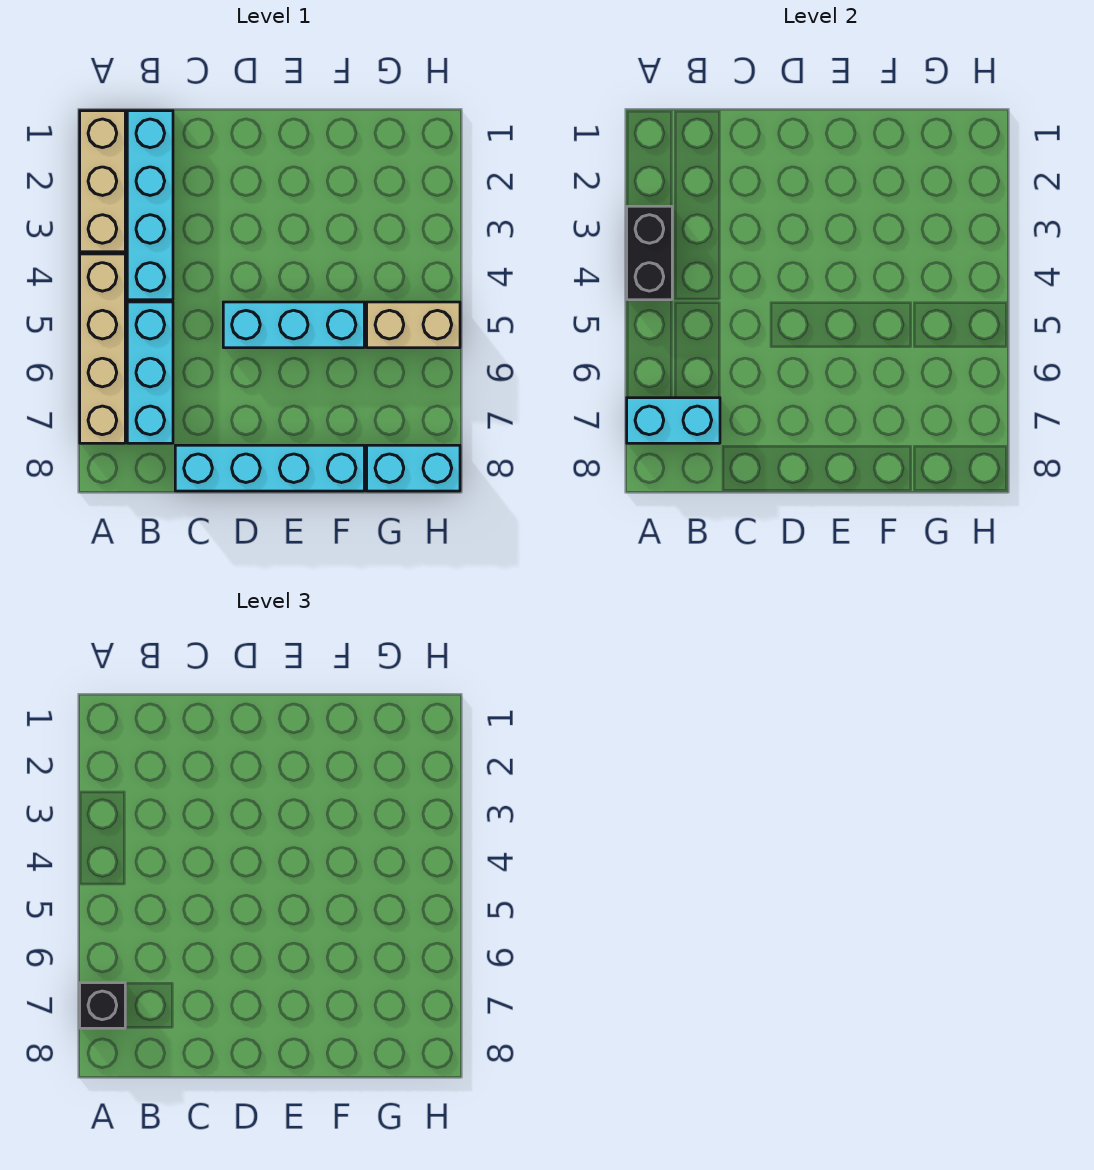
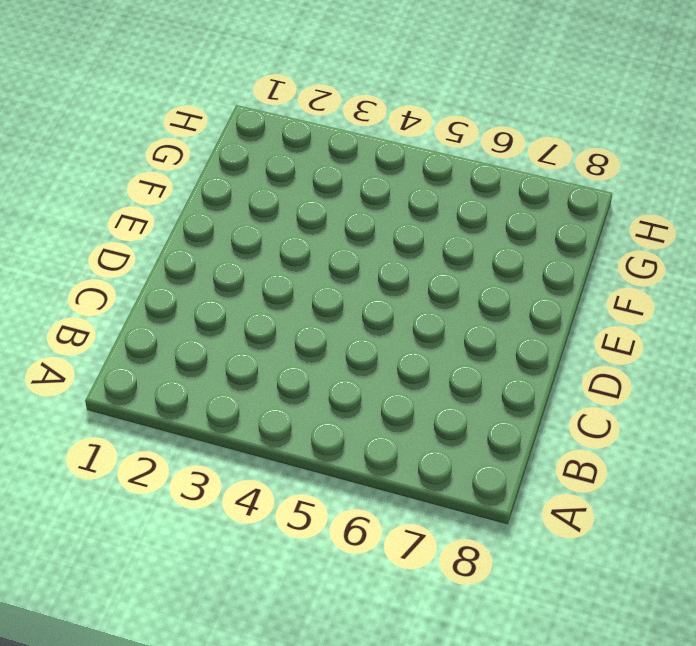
none -> tan 1x3 brick [80,111,125,252]
none -> tan 1x4 brick [80,254,125,443]

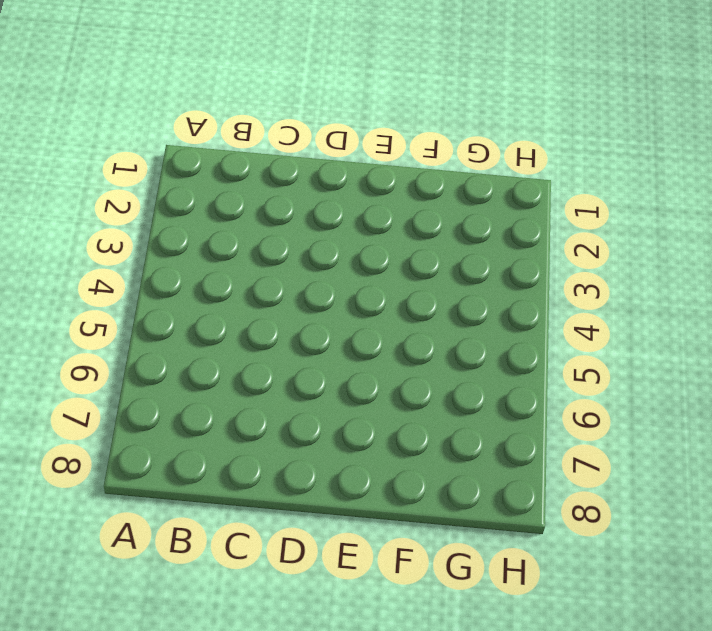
none -> tan 1x3 brick [80,111,125,252]
none -> tan 1x4 brick [80,254,125,443]

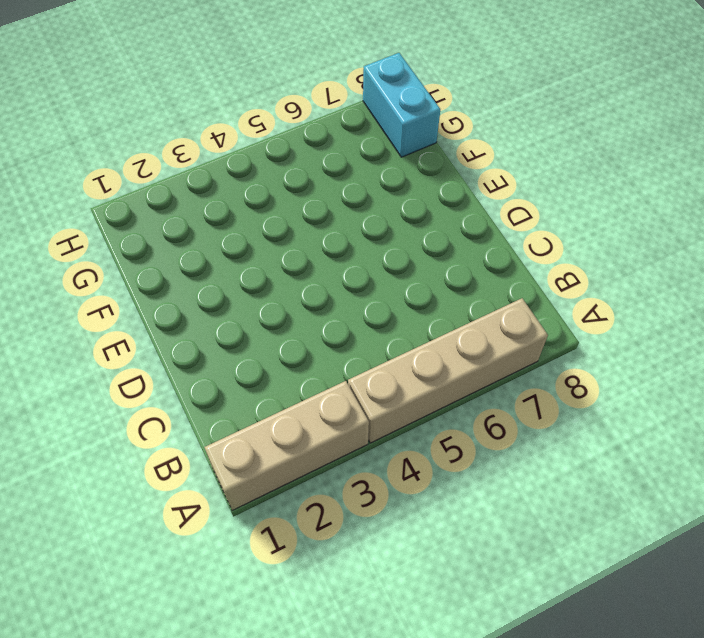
none -> cyan 1x4 brick [127,111,173,300]
none -> cyan 1x3 brick [127,302,173,443]

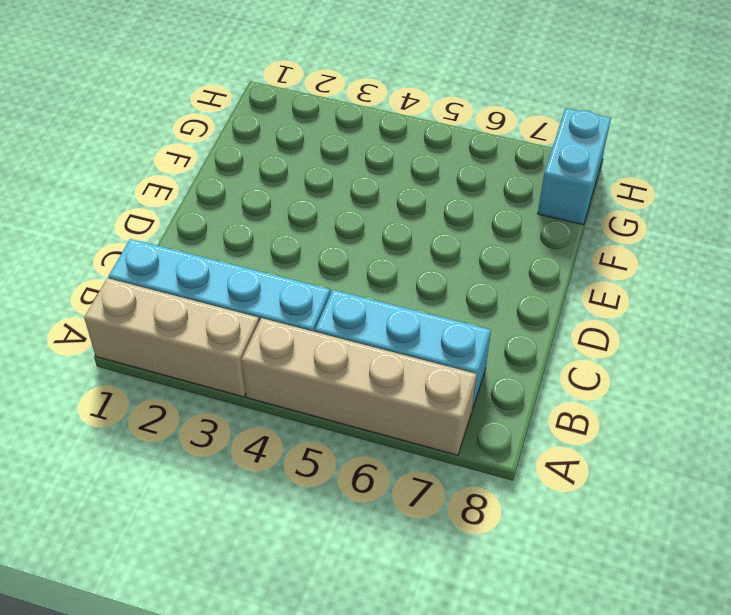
none -> cyan 1x4 brick [175,445,364,491]
none -> cyan 1x3 brick [223,302,364,348]

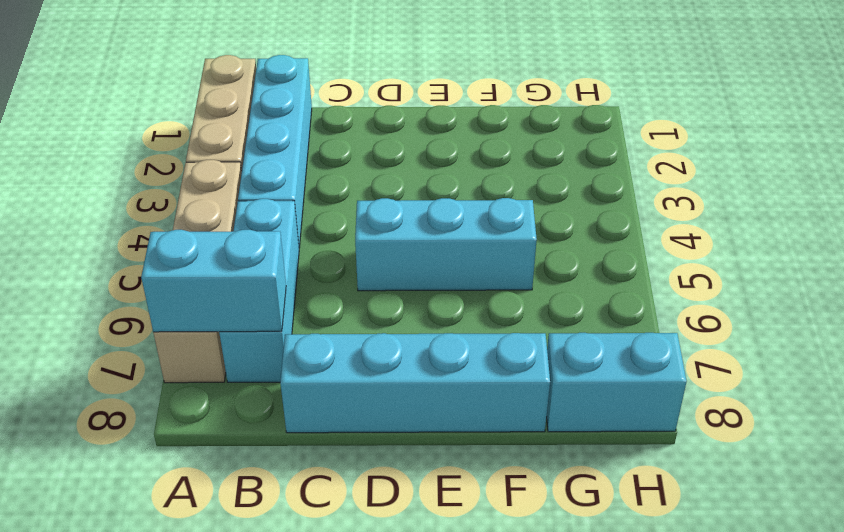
none -> tan 1x2 brick [367,302,460,348]
none -> black 1x2 brick [627,206,672,300]

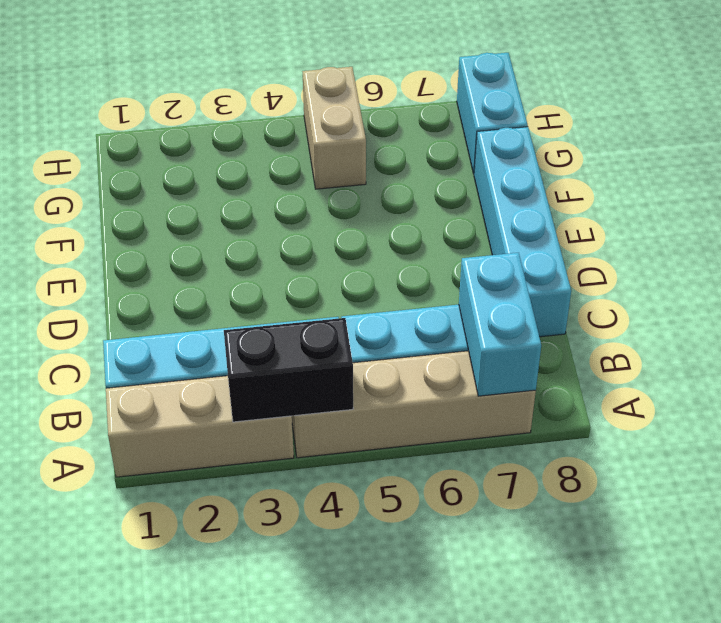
none -> cyan 1x3 brick [223,302,364,348]
none -> black 1x1 brick [80,983,125,1028]

